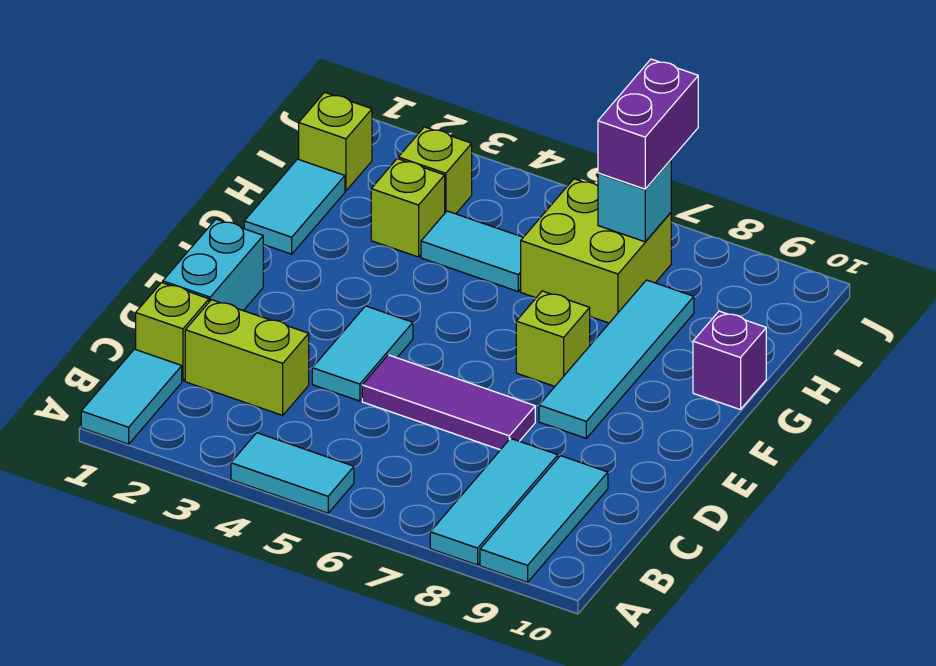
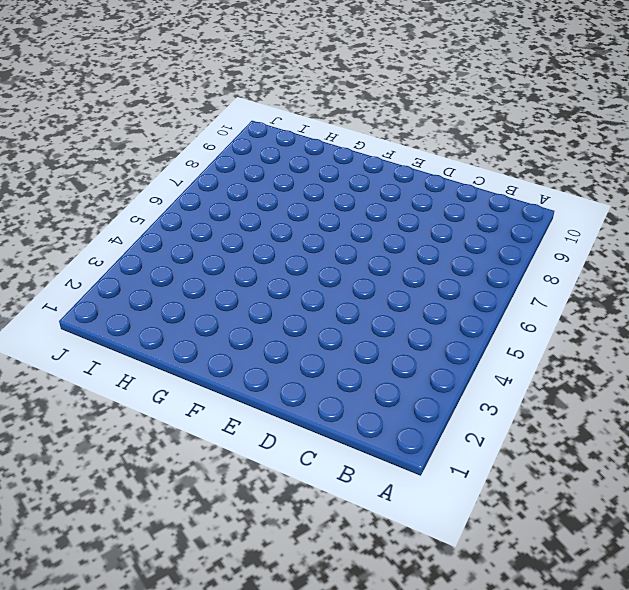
none -> cyan 1x2 tile [81,349,182,444]
none -> cyan 1x2 tile [231,433,354,513]
none -> cyan 1x3 tile [430,438,558,565]

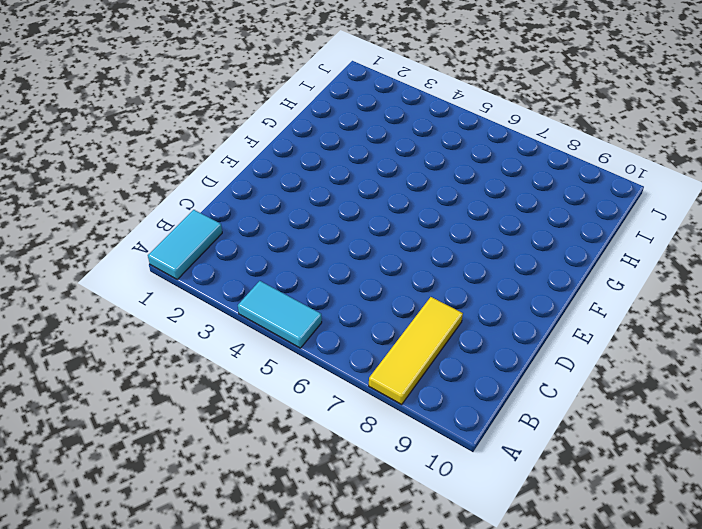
yellow 1x3 tile [369,297,463,405] -> cyan 1x3 tile [430,438,558,565]
none -> cyan 1x3 tile [480,456,608,582]
none -> lime 1x1 brick [136,282,209,381]
none -> lime 1x2 brick [185,300,309,415]

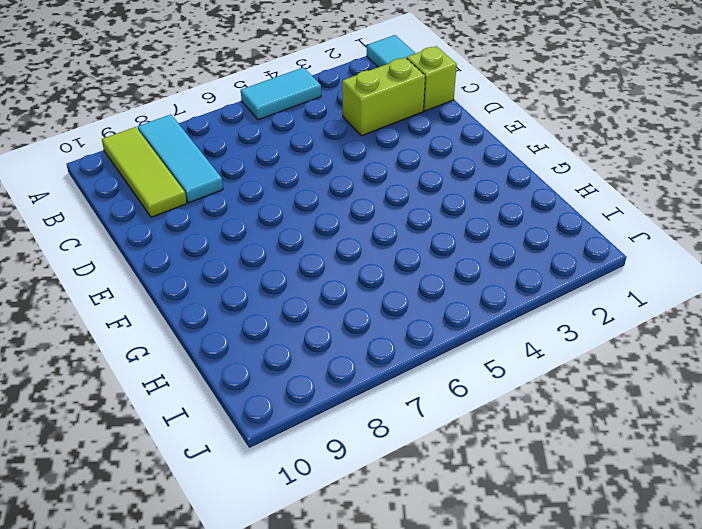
lime 1x3 tile [102,127,187,217] -> cyan 1x3 tile [480,456,608,582]
none -> cyan 1x2 brick [163,219,263,311]
none -> cyan 1x2 tile [312,306,413,401]
none -> purple 1x3 tile [362,355,535,450]

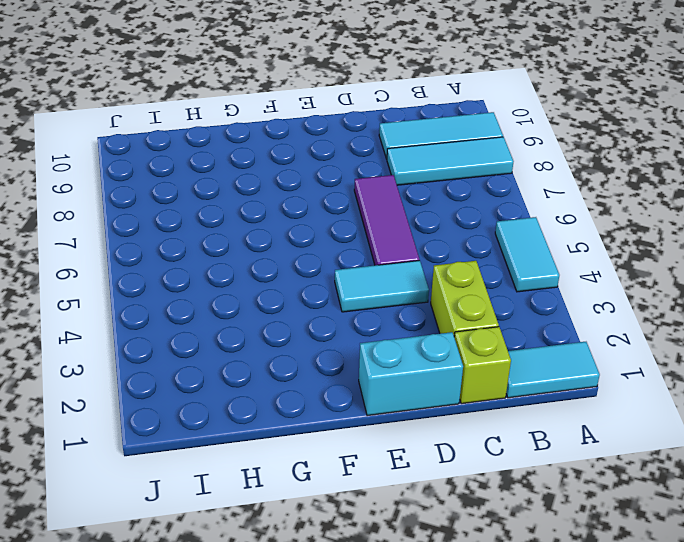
none -> cyan 1x4 tile [539,280,694,438]
none -> lime 1x1 brick [516,291,590,386]
none -> cyan 1x2 tile [244,159,345,254]

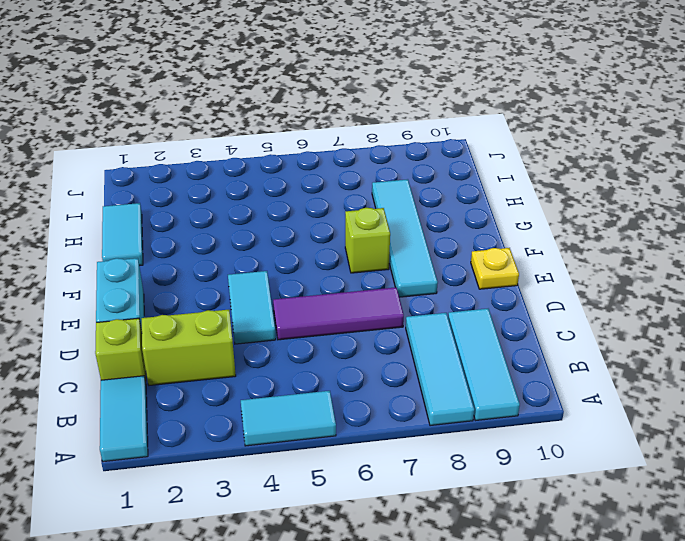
yellow 1x1 plate [471,248,519,289] -> none
none -> purple 1x1 brick [693,311,766,410]
none -> lime 1x1 brick [371,159,445,257]
none -> cyan 1x2 tile [421,211,523,291]

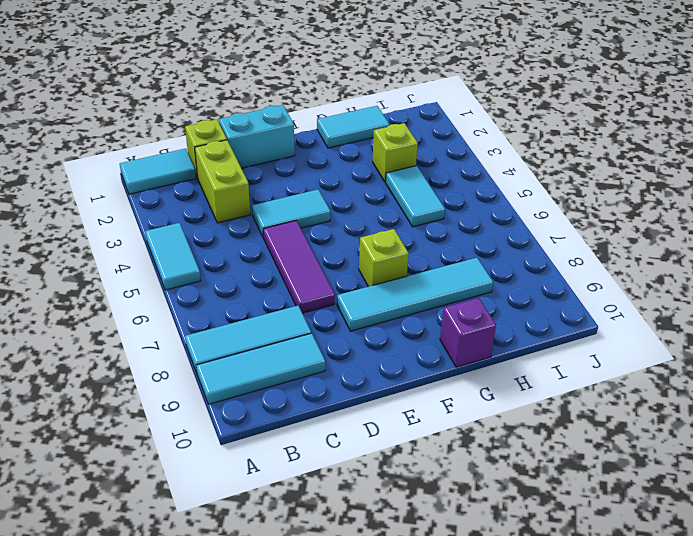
none -> lime 2x2 brick [521,179,671,323]
none -> lime 1x1 brick [299,92,372,191]
none -> lime 1x1 brick [398,127,472,214]

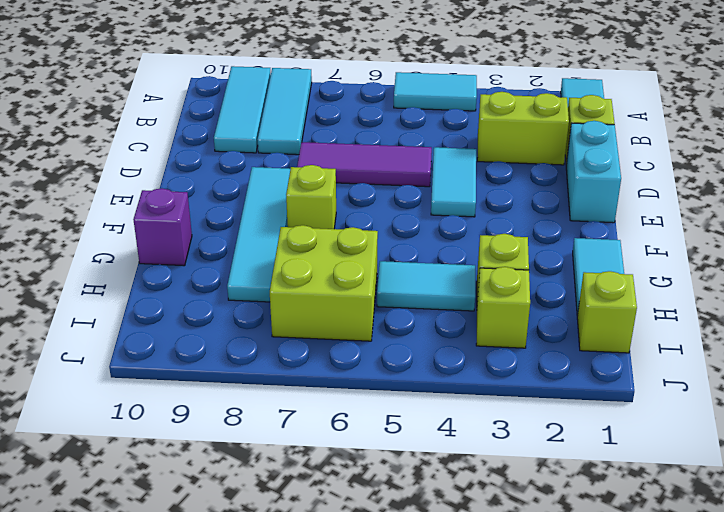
none -> cyan 1x1 brick [598,160,671,242]
none -> purple 1x2 brick [598,59,698,189]

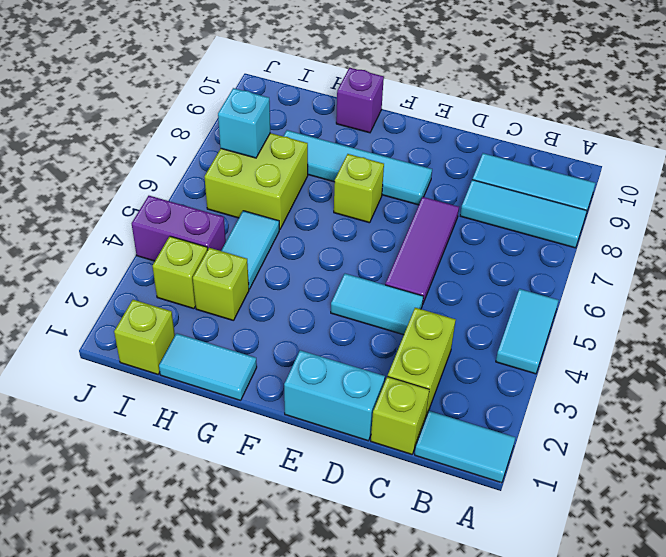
purple 1x2 brick [132,196,226,261] -> purple 1x2 brick moved to [598,59,698,189]

